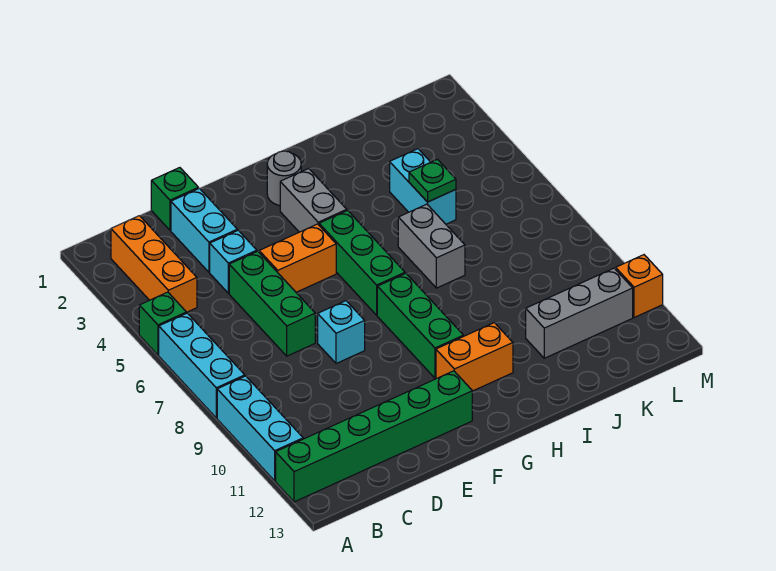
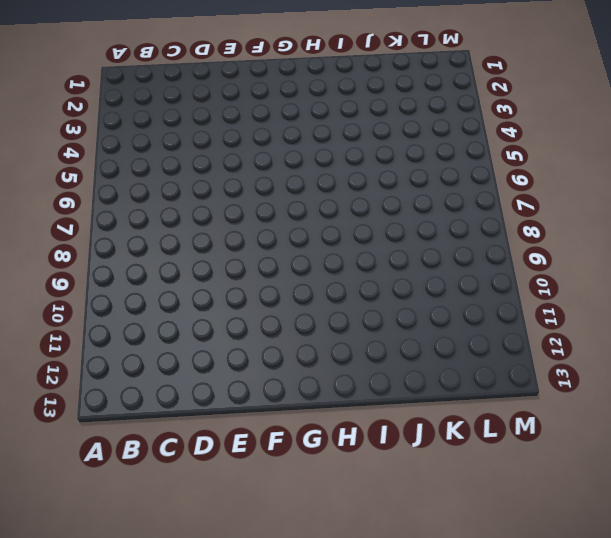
none -> green 1x1 brick [139,292,186,355]
none -> cyan 1x3 brick [159,313,245,418]
none -> cyan 1x3 brick [217,376,303,481]

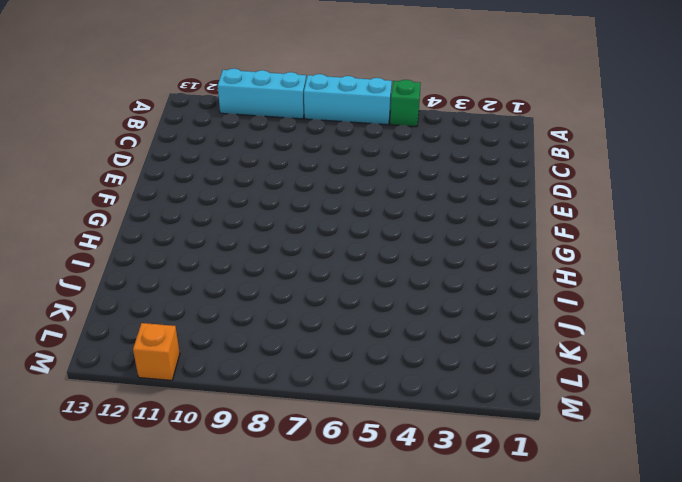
none -> green 1x6 brick [276,371,472,502]
none -> orange 1x3 brick [111,216,197,312]
none -> green 1x1 brick [151,168,199,230]

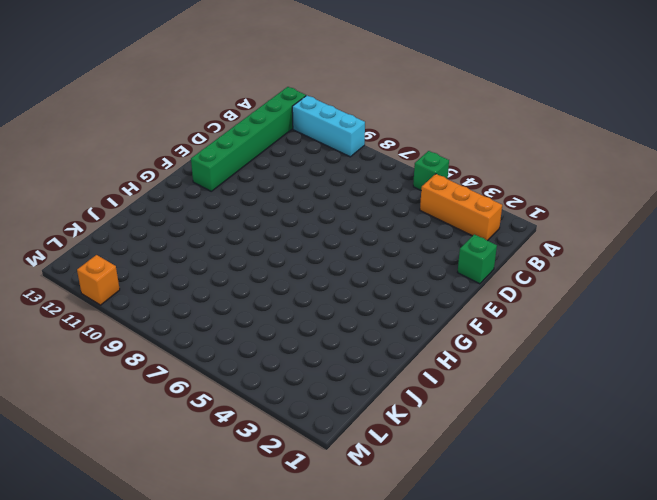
none -> cyan 1x3 brick [159,313,245,418]
none -> cyan 1x2 brick [171,188,237,272]
none -> cyan 1x1 brick [210,230,257,293]

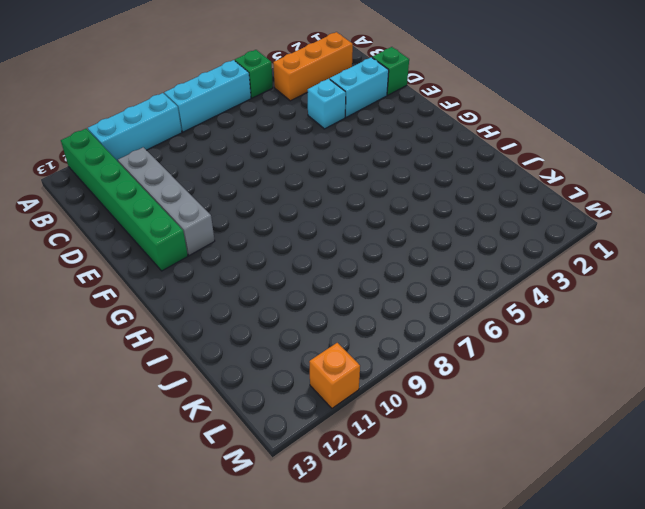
grey 1x4 brick [118,147,215,256] -> none
none -> green 1x3 brick [229,251,315,356]
none -> orange 1x2 brick [259,224,336,292]
none -> cyan 1x1 brick [318,301,365,364]

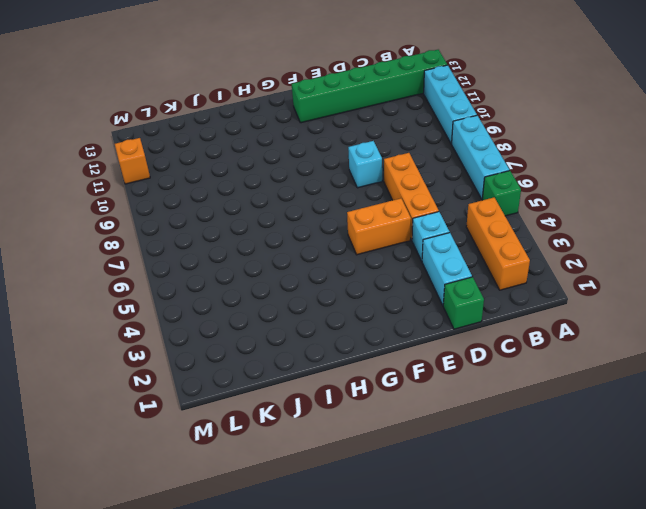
orange 1x3 brick [384,153,439,240] -> green 1x3 brick [229,251,315,356]
none -> grey 1x1 round brick [267,151,301,206]
none -> grey 1x2 brick [280,169,347,232]
none -> green 1x3 brick [319,211,405,315]

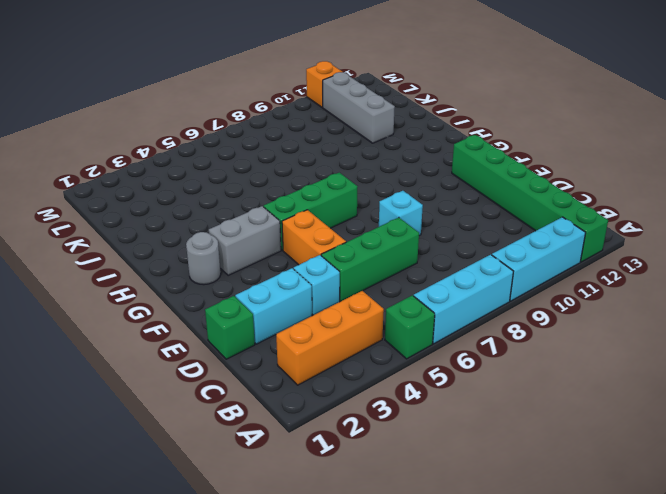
none -> green 1x3 brick [377,273,463,378]
none -> orange 1x2 brick [436,323,513,391]
none -> grey 1x2 brick [398,204,465,288]

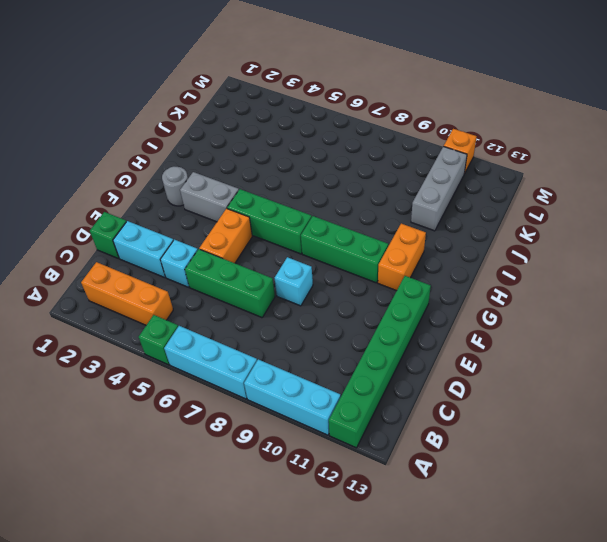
none -> grey 1x2 brick [398,204,465,288]
none -> cyan 1x2 brick [390,149,456,224]
none -> green 1x1 plate [409,159,456,202]

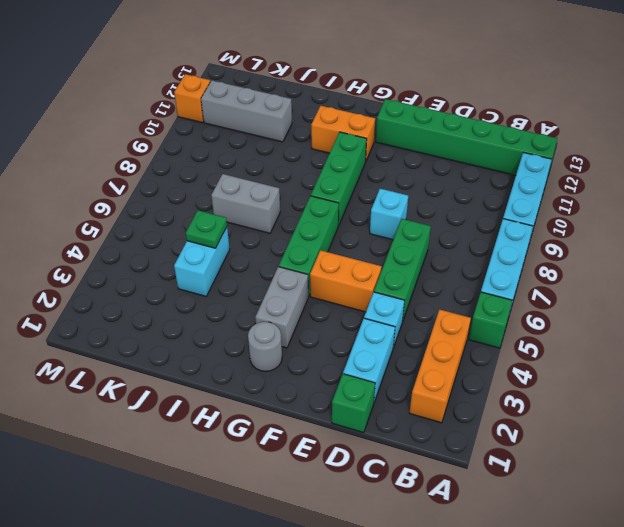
grey 1x2 brick [211,174,280,233] -> grey 1x2 brick turned to [398,204,465,288]

